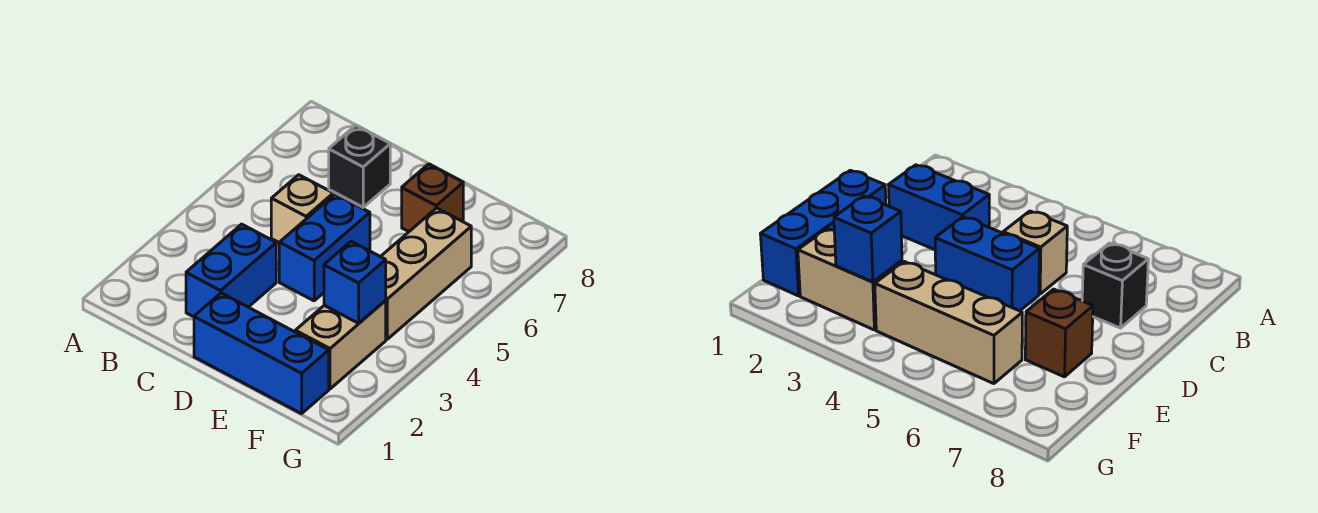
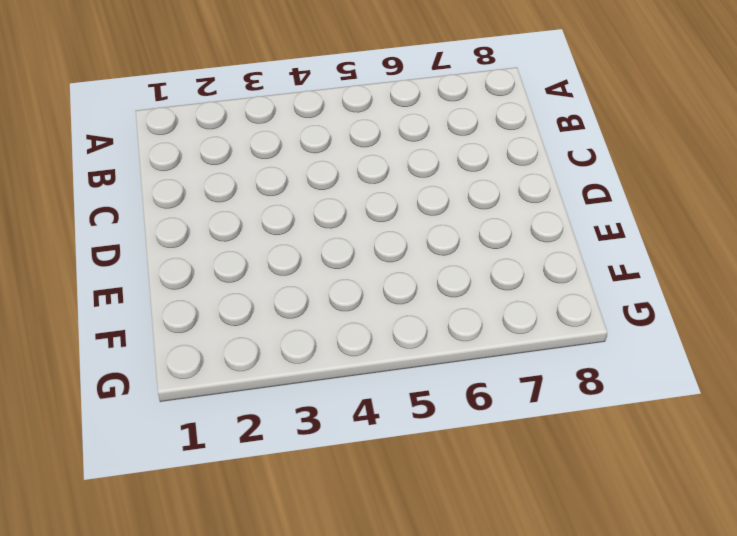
none -> blue 1x2 brick [186,224,276,317]
none -> tan 1x1 brick [271,175,333,242]

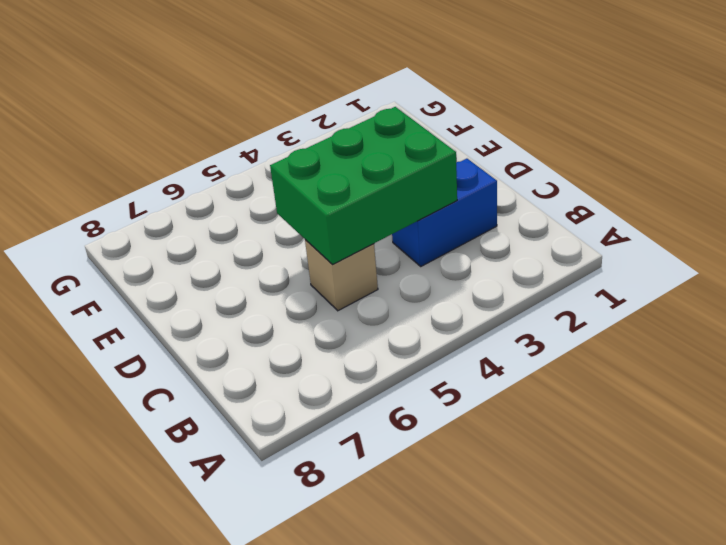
green 2x3 brick [270,107,457,265] -> none
none -> black 1x1 brick [329,125,390,207]
none -> blue 1x3 brick [194,293,329,414]

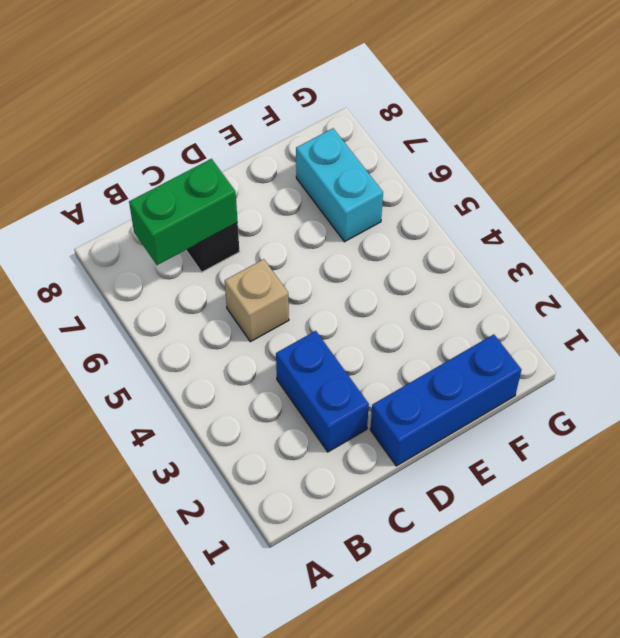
green 1x2 brick [129,159,238,265] -> none
cyan 1x2 brick [296,128,383,242] -> tan 1x3 brick [381,208,471,339]
none -> blue 1x2 brick [279,194,370,301]
none -> brown 1x1 brick [402,164,463,232]

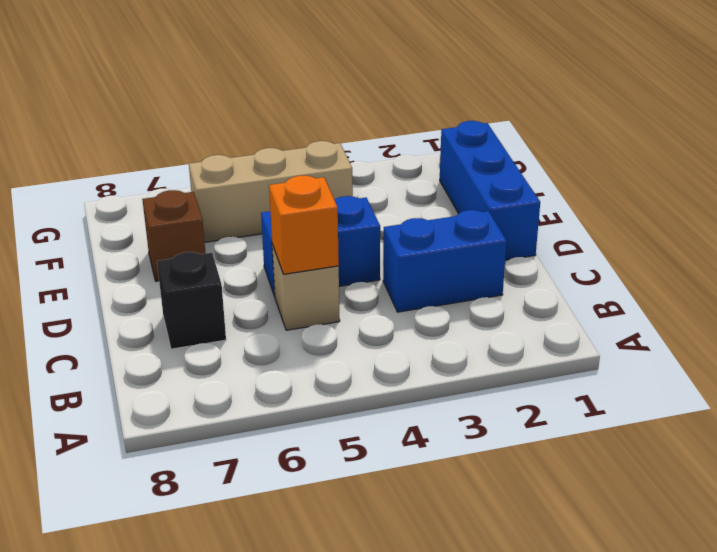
orange 1x1 brick [269,175,339,274] -> none
none -> tan 1x2 brick [295,301,386,389]
none -> blue 1x1 brick [324,241,386,323]

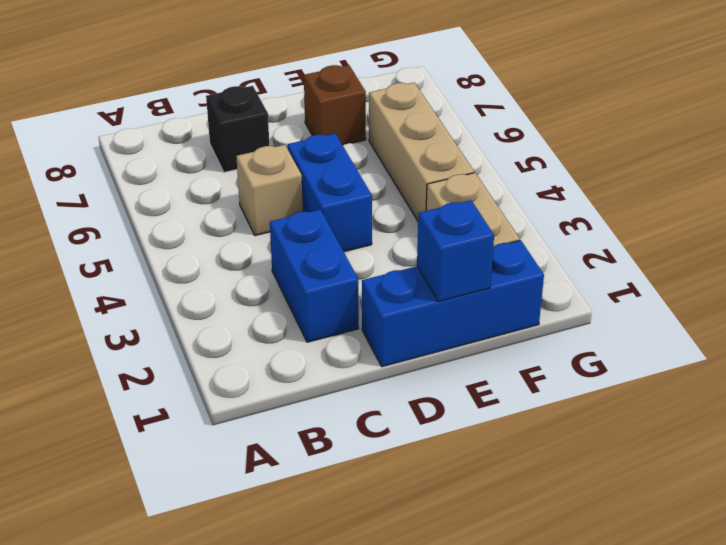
blue 1x1 brick [417,200,494,302] -> blue 1x1 brick moved to [324,241,386,323]

